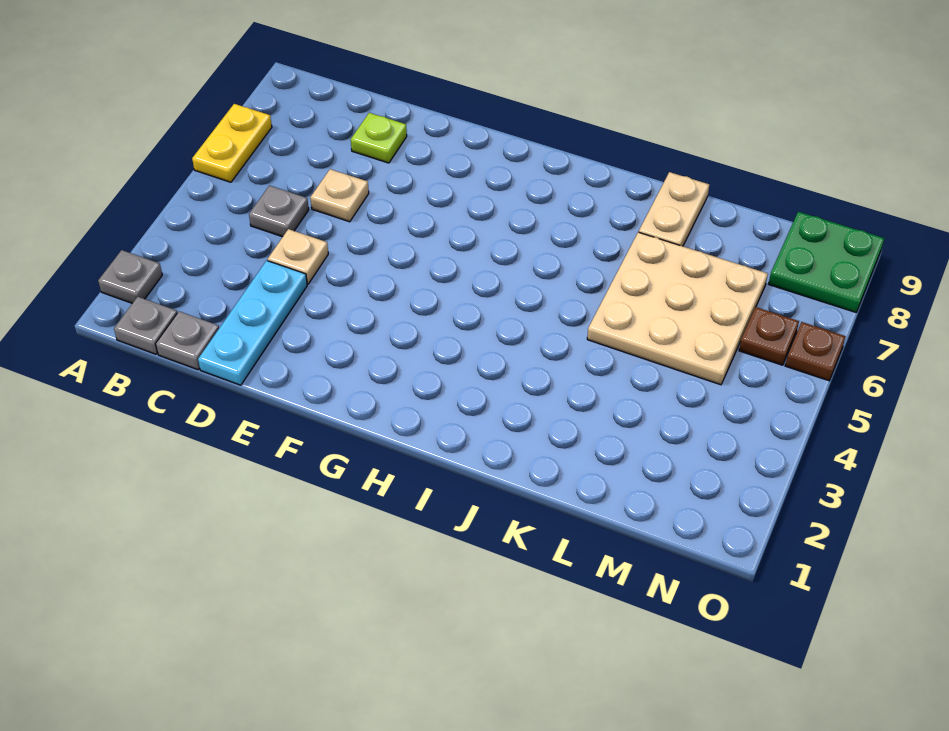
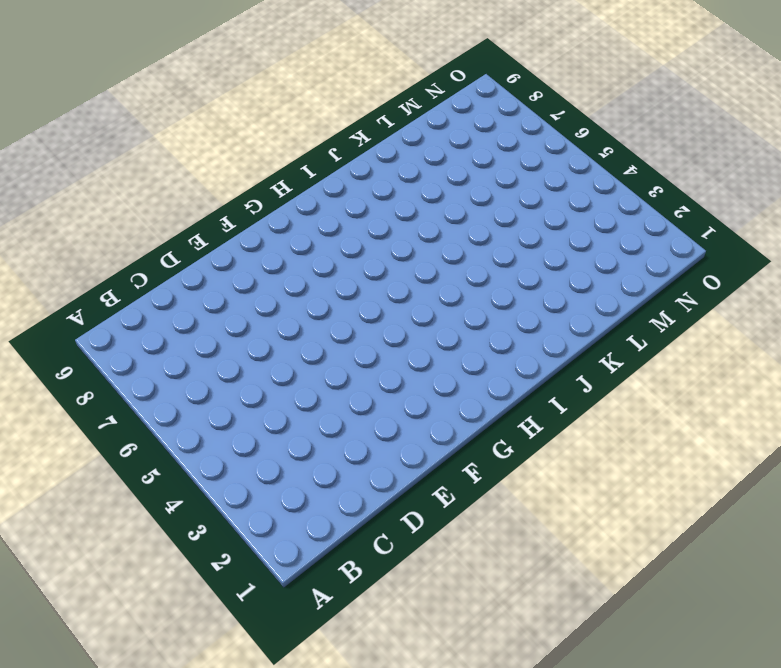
none -> grey 1x1 plate [98,250,162,303]
none -> yellow 1x2 plate [192,104,272,182]
none -> grey 1x1 plate [114,297,177,354]

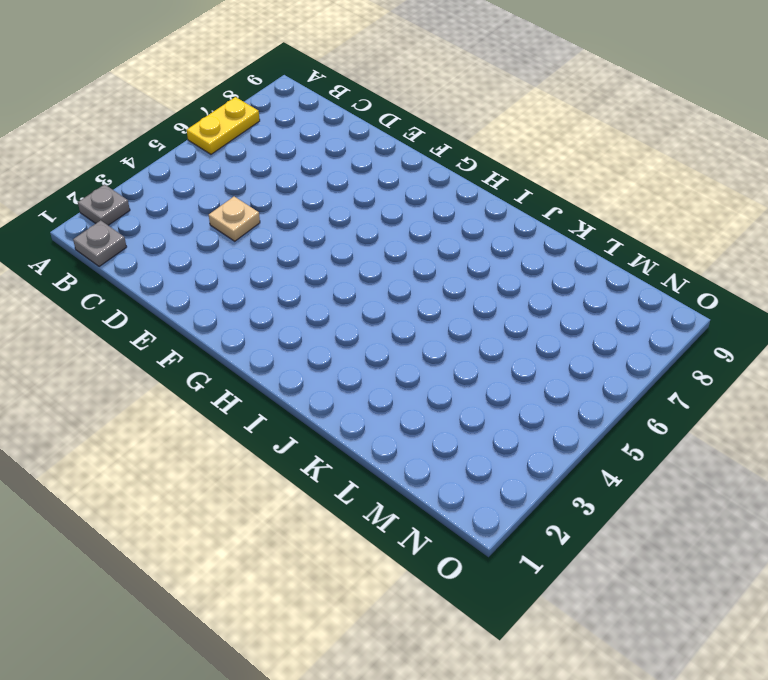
none -> grey 1x1 plate [156,311,219,370]
none -> grey 1x1 plate [249,186,309,237]
none -> cyan 1x3 plate [198,260,307,385]

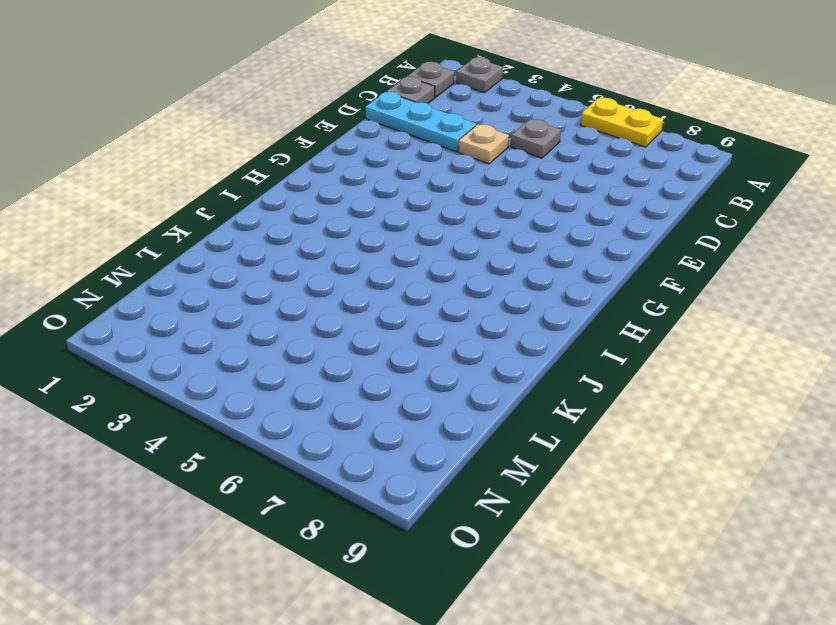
none -> tan 1x1 plate [310,169,369,222]
none -> lime 1x1 plate [351,113,407,163]
none -> tan 3x3 plate [587,232,768,385]

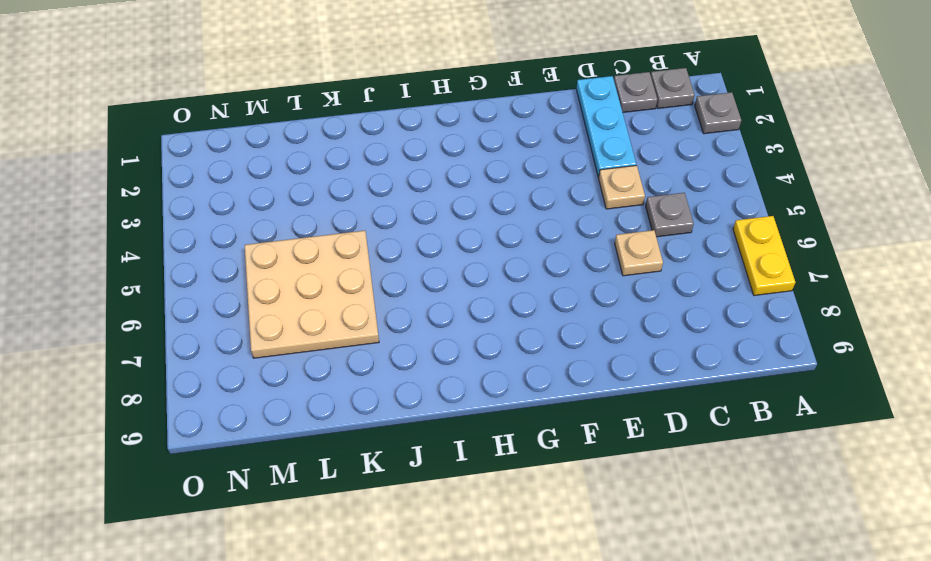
none -> lime 1x1 plate [351,113,407,163]
none -> tan 1x2 plate [639,172,709,246]
none -> brown 1x1 plate [739,307,799,365]

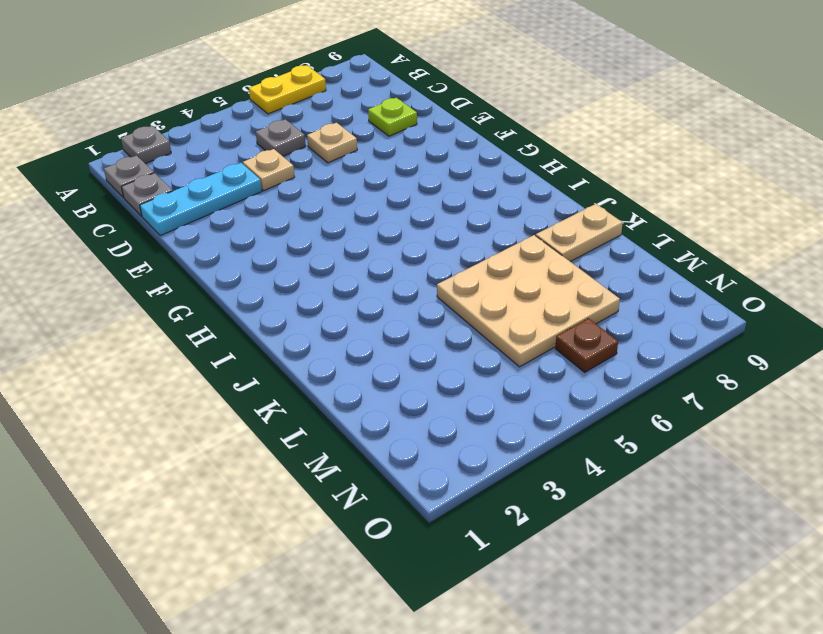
none -> green 2x2 plate [769,212,884,312]
none -> brown 1x1 plate [785,322,846,381]

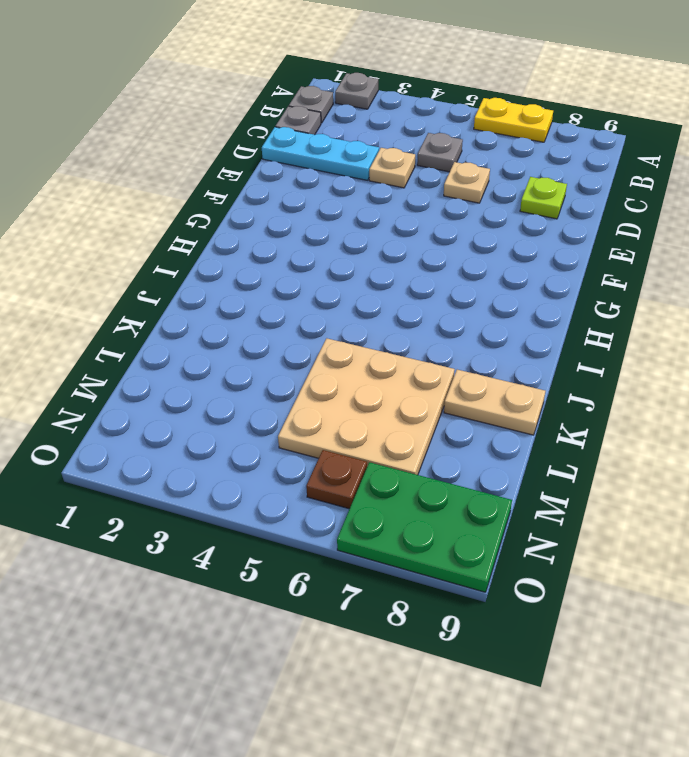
green 2x3 plate [337,462,512,592] -> green 2x2 plate [769,212,884,312]
none -> brown 1x1 plate [785,322,846,381]

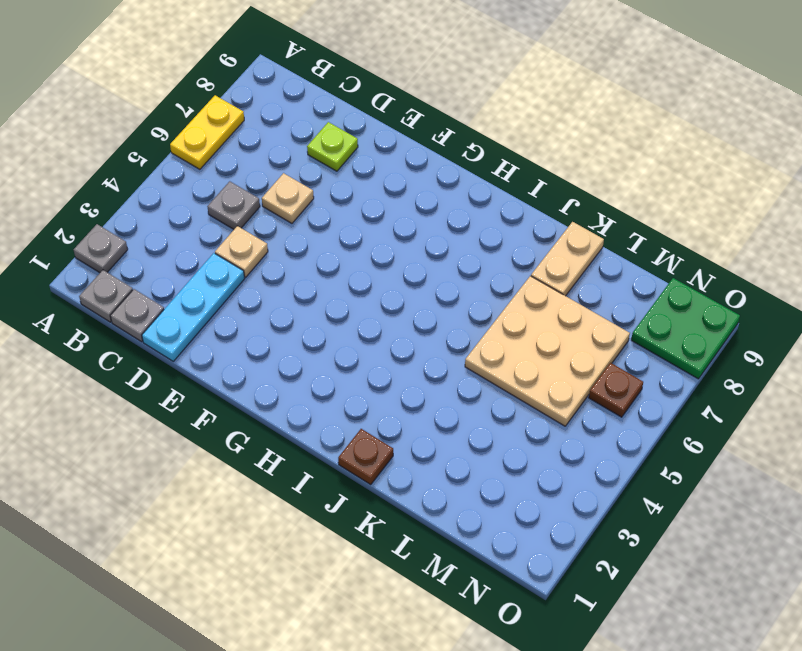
brown 1x1 plate [338,429,393,484] -> brown 1x1 plate moved to [785,322,846,381]

